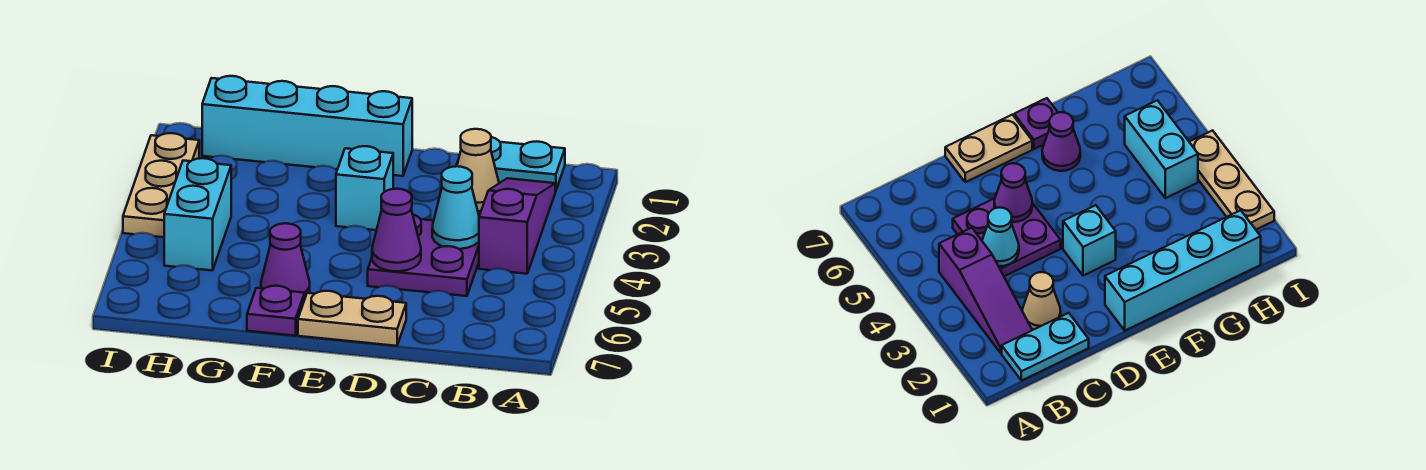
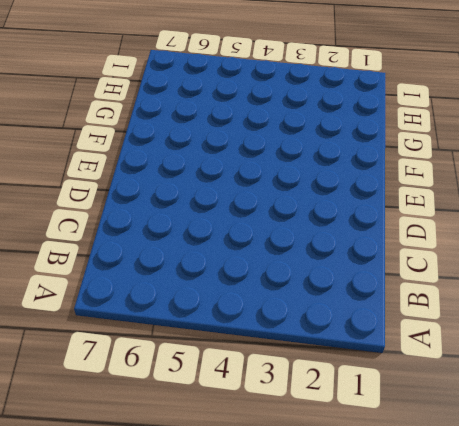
none -> cyan 1x2 plate [457,137,565,191]
none -> purple 1x3 slope [479,178,555,274]
none -> tan 1x1 cone [457,129,499,211]

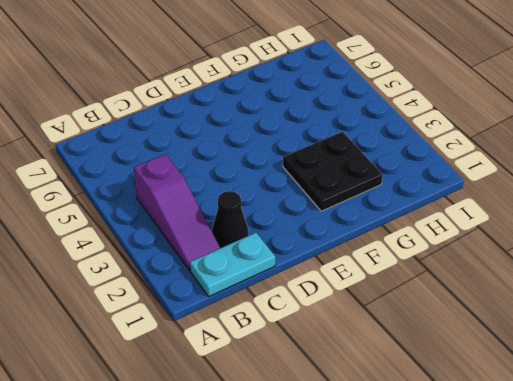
black 1x1 cone [212,191,248,248] -> tan 1x1 cone [457,129,499,211]
black 2x2 plate [283,132,383,211] -> none
none -> purple 2x2 plate [368,215,479,296]
none -> tan 1x2 plate [298,291,406,346]
none -> cyan 1x4 brick [202,76,412,176]

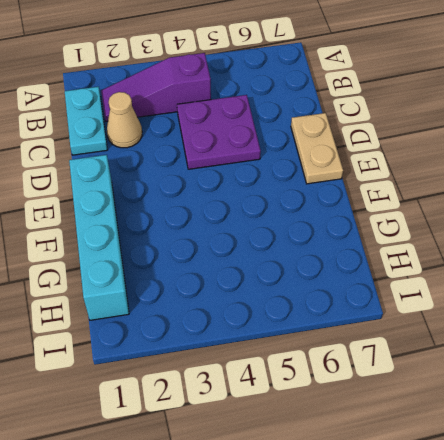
none -> cyan 1x1 brick [336,146,393,230]
none -> purple 1x1 cone [261,223,310,297]
none -> purple 1x1 plate [247,286,305,336]

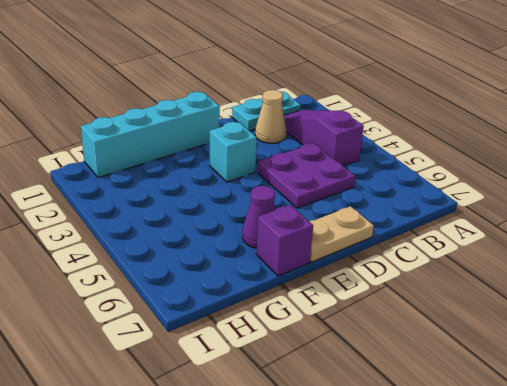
purple 1x1 brick [256,205,313,276] -> purple 1x1 plate [247,286,305,336]
none -> cyan 1x2 brick [164,158,231,271]
none -> tan 1x3 plate [123,133,199,237]
none -> cyan 1x1 cone [432,166,479,249]

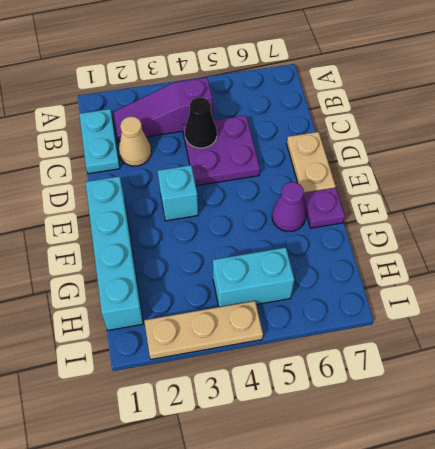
black 1x1 cone [185,97,217,148] -> cyan 1x1 cone [432,166,479,249]
none -> purple 1x1 cone [372,189,421,271]

